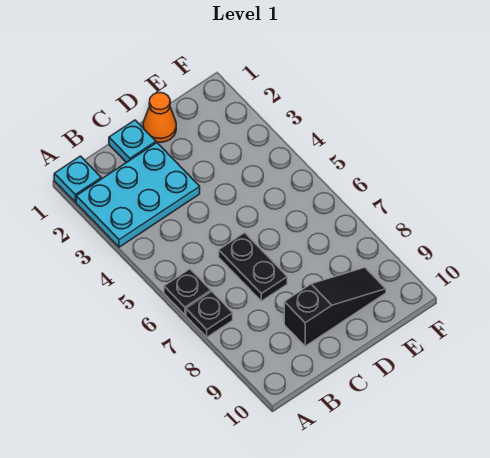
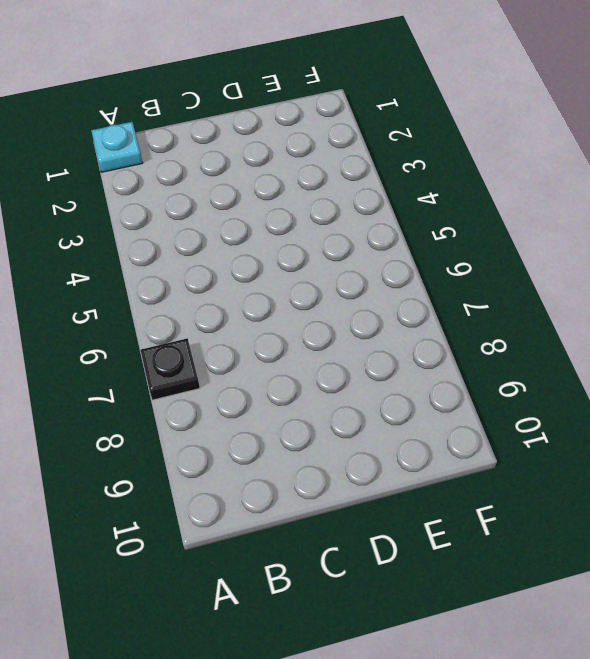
none -> cyan 2x3 plate [76,143,200,247]
none -> black 1x1 plate [164,269,211,315]

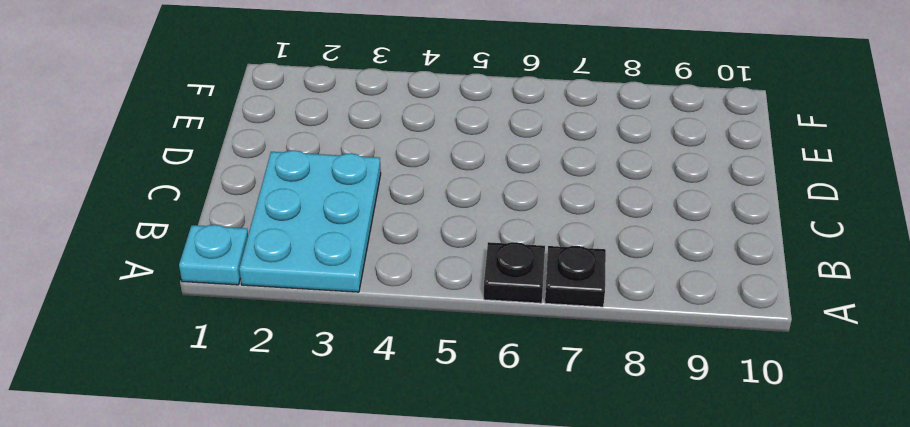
none -> cyan 1x1 plate [109,120,156,163]
none -> black 1x2 plate [219,233,287,301]

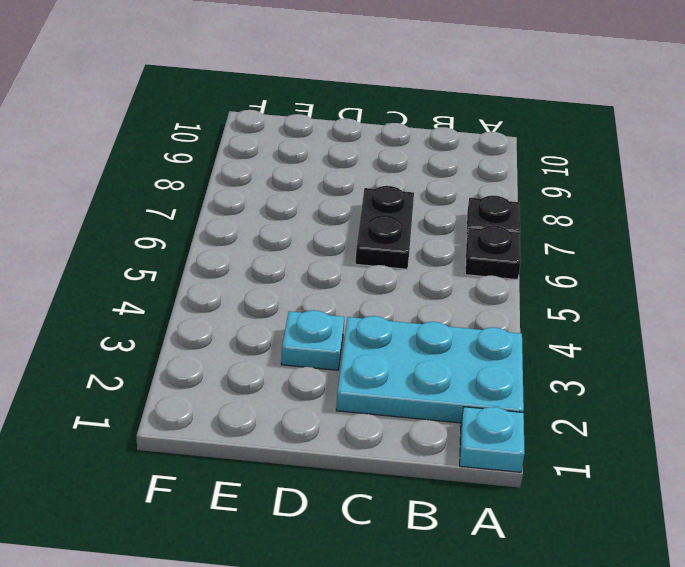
cyan 1x1 plate [281,310,344,370] -> cyan 1x1 plate moved to [109,120,156,163]
none -> black 1x3 slope [284,267,386,346]
none -> orange 1x1 cone [143,93,176,142]

